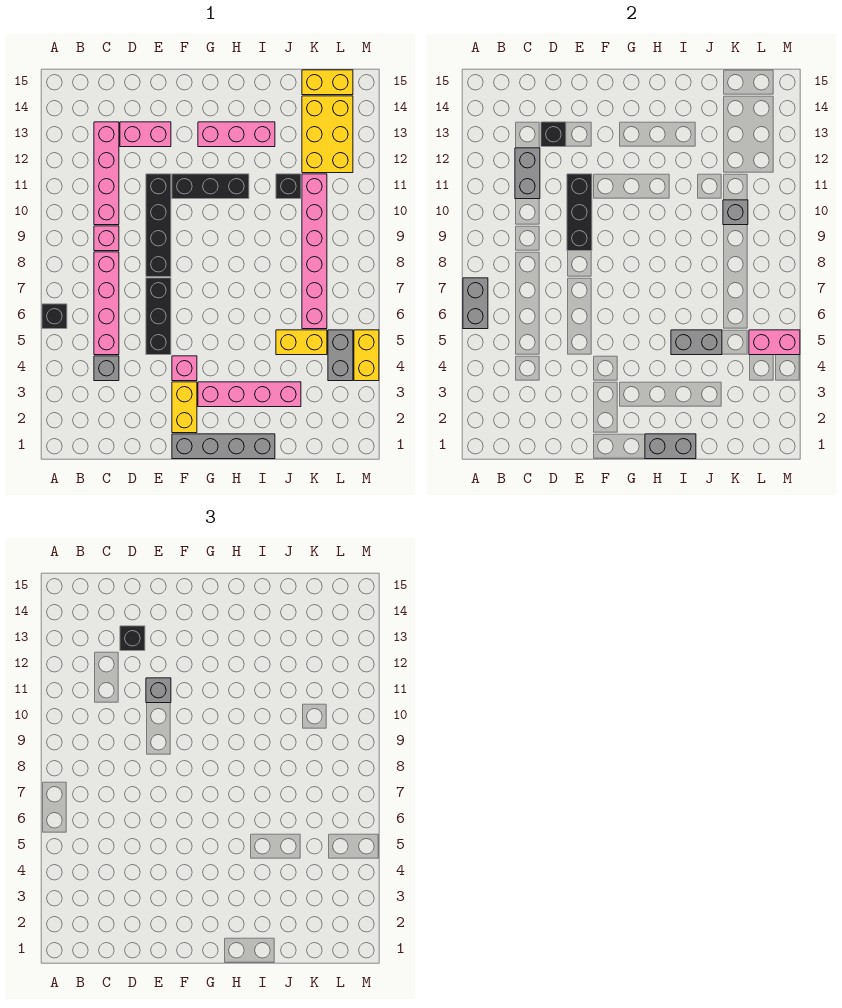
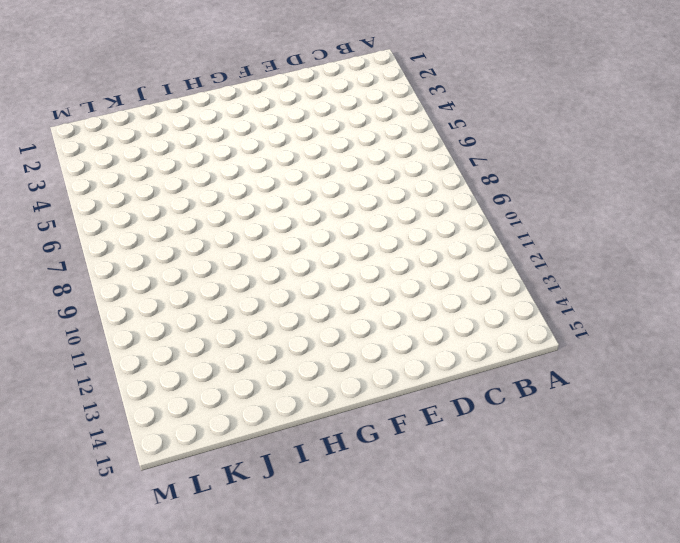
none -> black 1x1 brick [42,304,67,329]
none -> grey 1x1 brick [94,356,119,381]
none -> pink 1x4 brick [94,252,119,355]
none -> pink 1x1 brick [94,226,119,251]

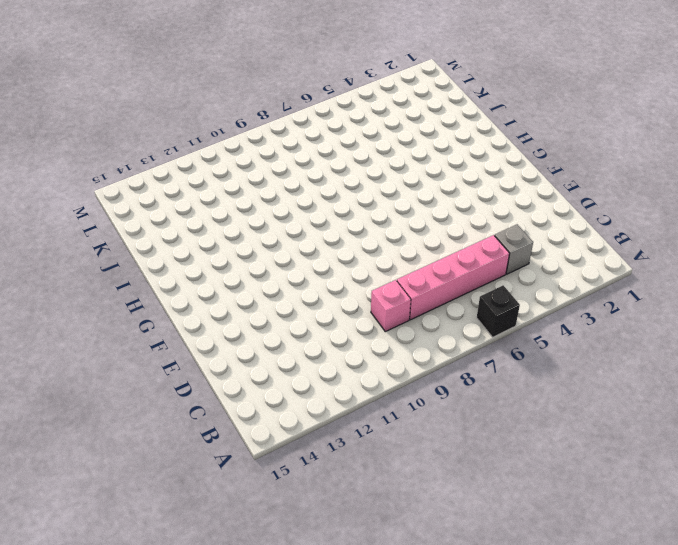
none -> pink 1x4 brick [94,122,119,225]
none -> pink 1x2 brick [120,122,171,147]
none -> black 1x3 brick [146,278,171,355]
none -> black 1x4 brick [146,174,171,277]

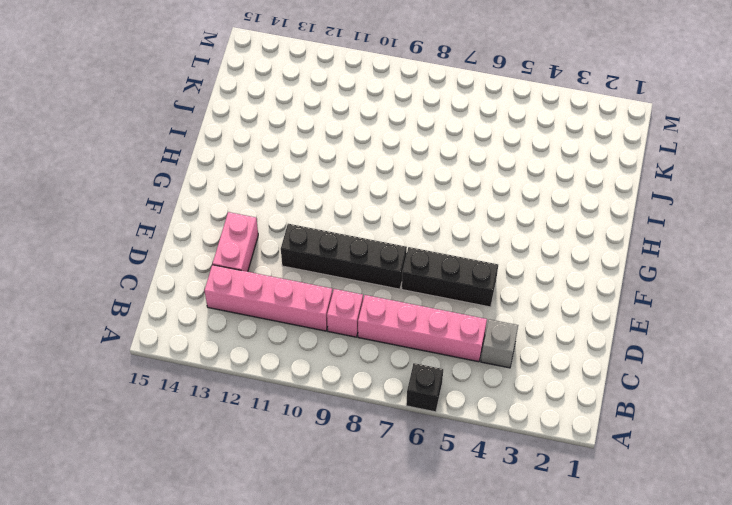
none -> grey 1x4 brick [172,434,275,459]
none -> yellow 1x2 brick [172,382,197,433]
none -> pink 1x1 brick [172,356,197,381]
none -> black 1x3 brick [172,174,249,199]

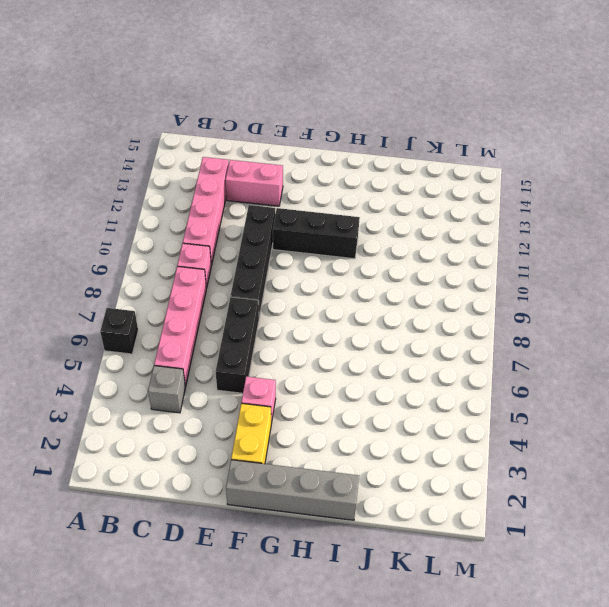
none -> pink 1x4 brick [198,382,301,407]
none -> pink 1x3 brick [198,122,275,147]
none -> yellow 1x2 brick [276,330,327,355]
none -> black 1x1 brick [276,174,301,199]

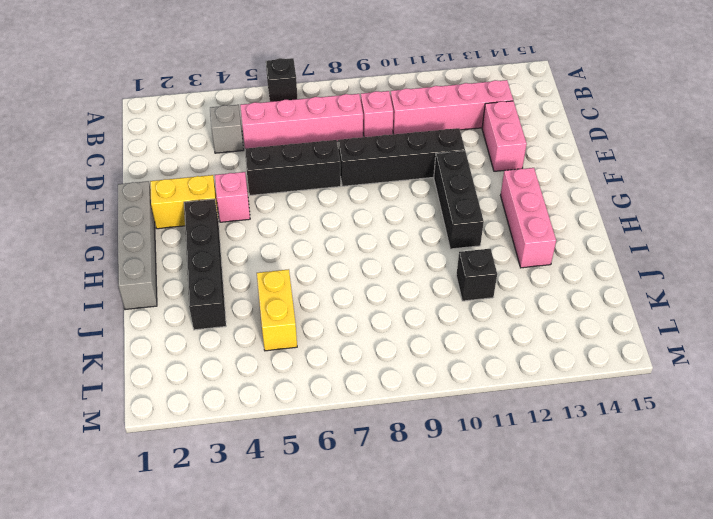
black 1x4 brick [184,199,226,330] -> pink 1x4 brick [198,382,301,407]
none -> pink 1x6 brick [302,174,327,329]
none -> yellow 2x3 brick [302,96,353,173]
none -> yellow 1x2 brick [302,70,353,95]
none -> grey 1x2 brick [328,330,353,381]

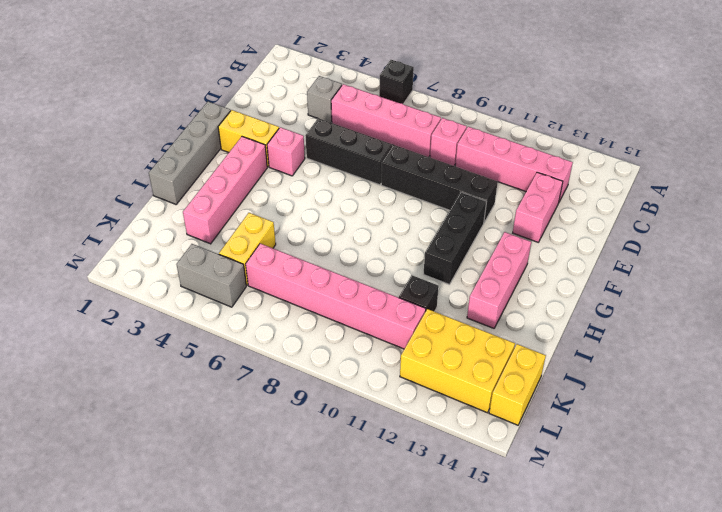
none -> yellow 1x2 brick [354,330,379,381]
none -> grey 1x2 brick [463,278,488,329]
none -> grey 1x2 brick [515,148,540,199]
none -> black 1x1 brick [541,122,566,147]

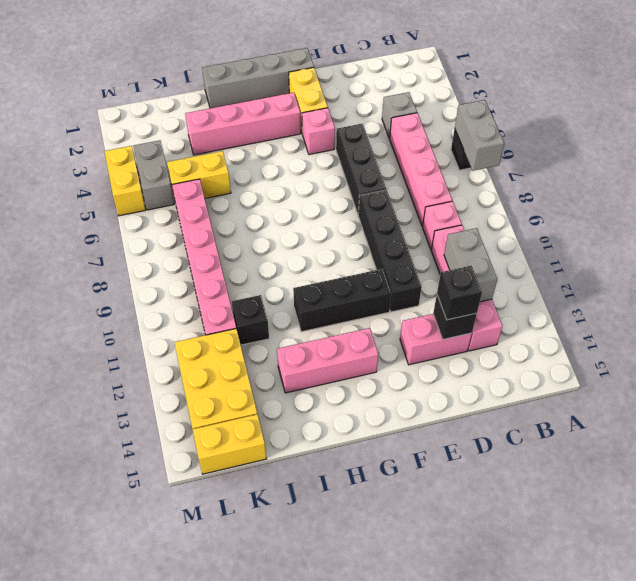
none -> black 1x3 brick [567,174,592,251]
none -> grey 1x2 brick [645,434,696,459]
none -> grey 1x2 brick [671,330,722,355]
none -> grey 1x1 brick [723,200,748,225]

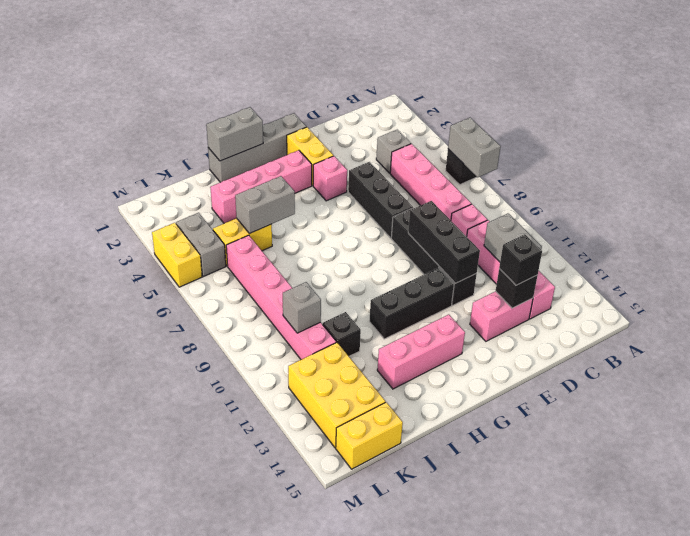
none -> pink 1x2 brick [749,330,800,355]
none -> grey 1x1 brick [146,678,171,703]

